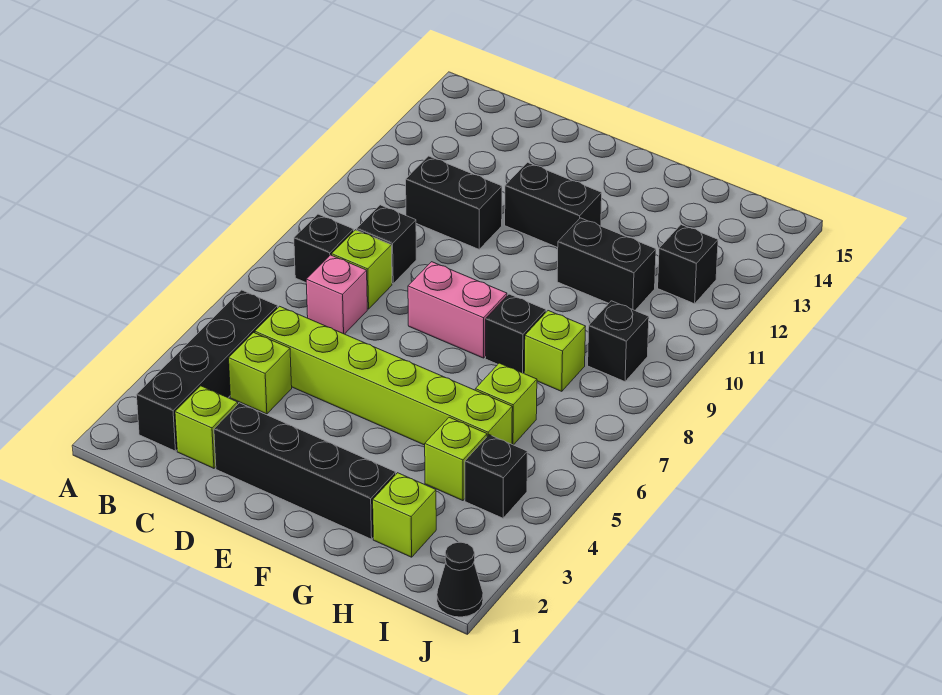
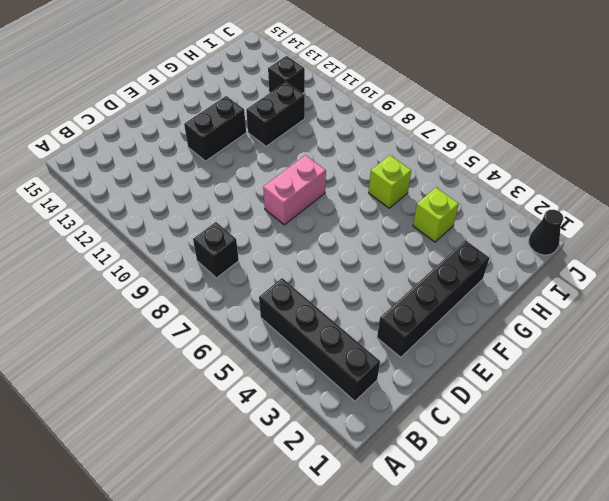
none -> lime 1x1 brick [175,386,238,468]
none -> lime 1x1 brick [229,333,292,414]
none -> lime 1x6 brick [255,306,512,445]

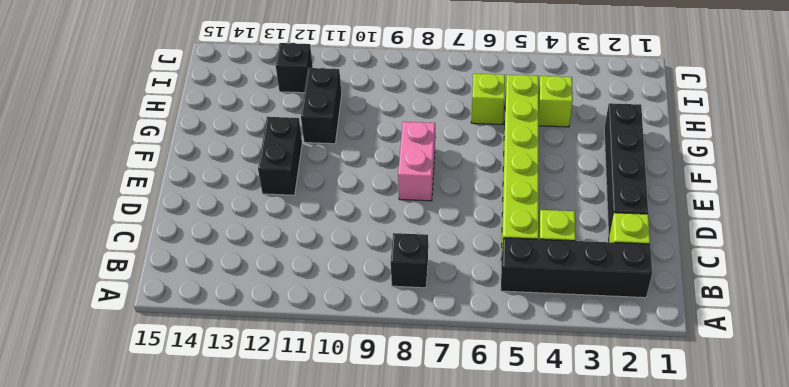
none -> pink 1x1 brick [306,255,367,334]
none -> lime 1x1 brick [332,230,392,309]
none -> black 1x1 brick [357,205,416,284]

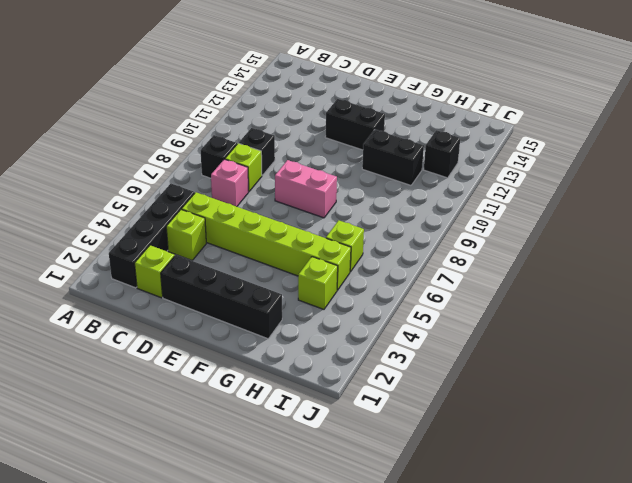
none -> black 1x2 brick [406,156,502,249]
none -> black 1x1 brick [485,294,546,373]
none -> lime 1x1 brick [373,473,436,557]

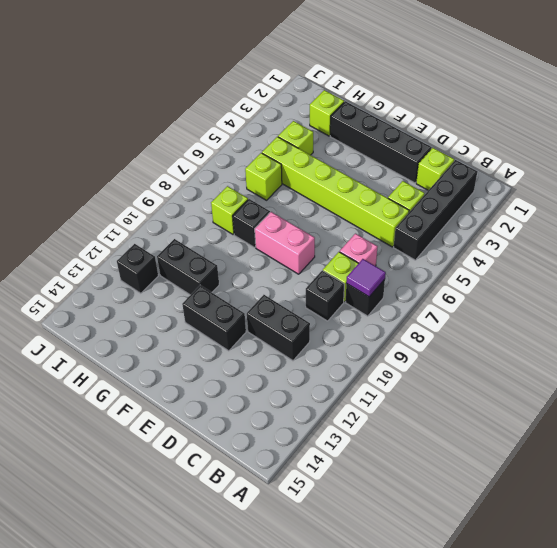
purple 1x1 tile [346,259,386,297] -> none
none -> black 1x1 brick [465,435,527,518]
none -> black 1x1 brick [588,301,649,382]
none -> black 1x1 cone [437,542,483,617]

